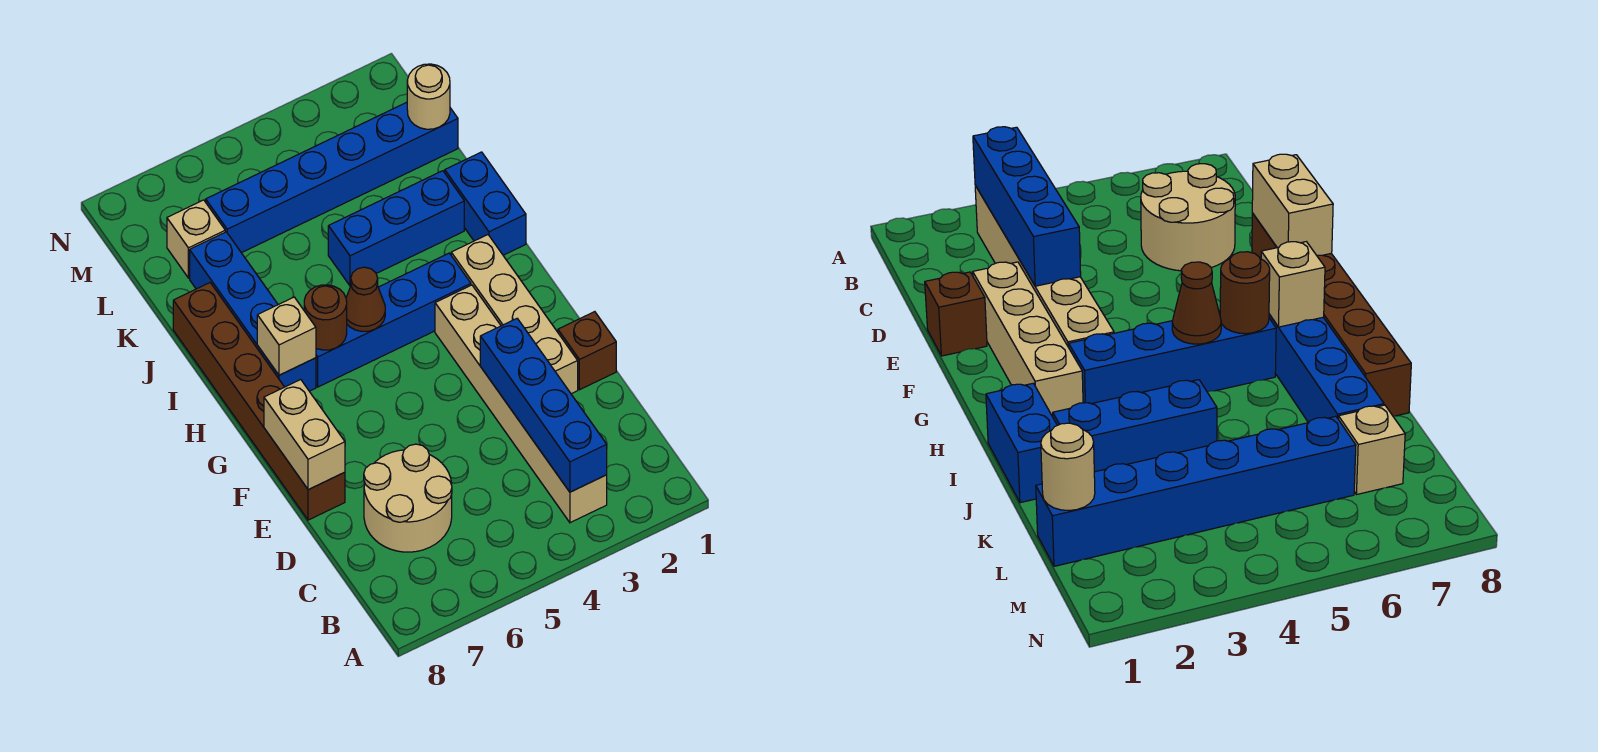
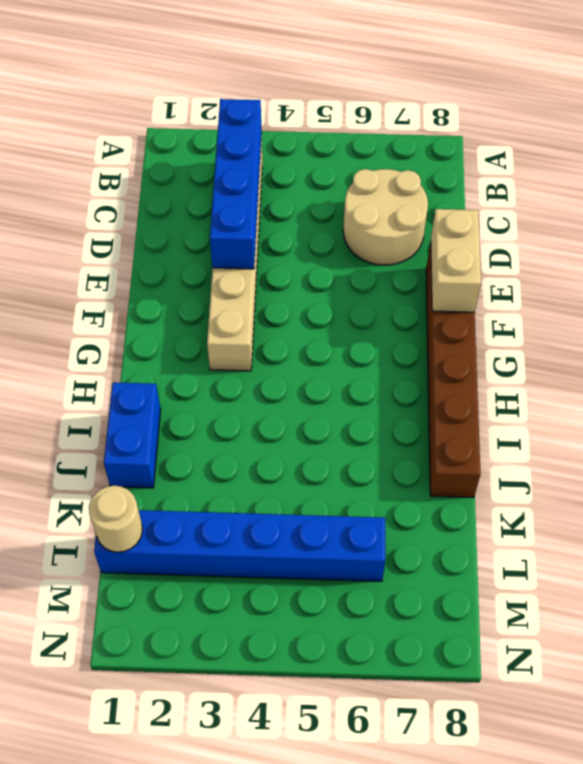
none -> brown 1x1 brick [558,312,616,390]
none -> tan 1x4 brick [451,235,578,394]
none -> blue 1x4 brick [316,253,471,387]

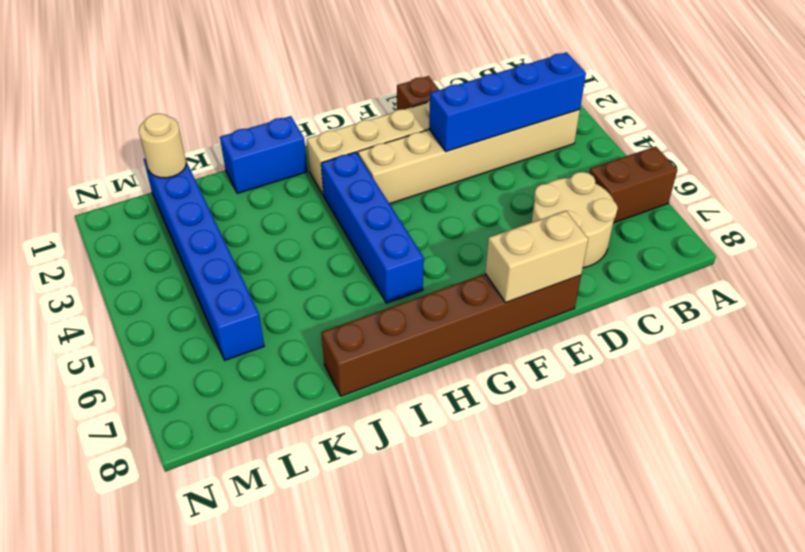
brown 1x2 brick [589,146,677,223] -> none
none -> blue 1x4 brick [190,232,316,391]
none -> blue 1x3 brick [328,171,464,286]
none -> tan 1x1 brick [167,200,225,278]

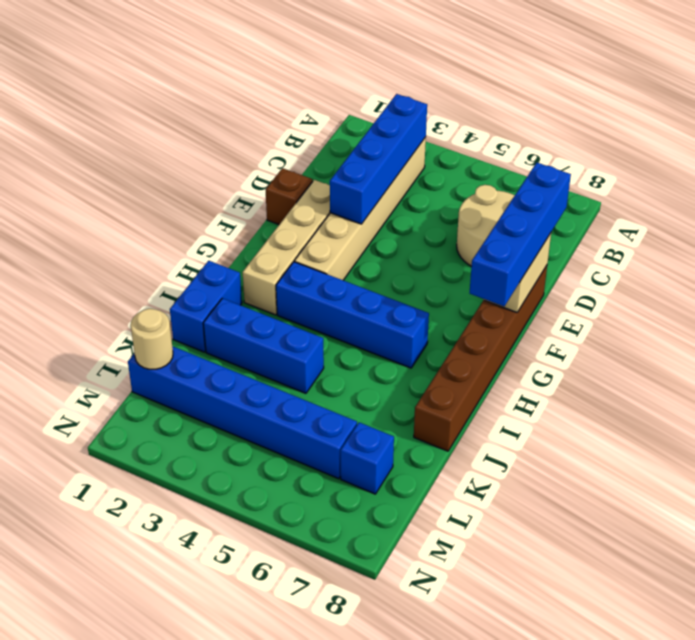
blue 1x4 brick [470,163,571,306] -> blue 1x4 brick moved to [190,232,316,391]
blue 1x1 brick [341,422,394,494] -> tan 1x1 brick [167,200,225,278]
none -> brown 1x1 cone [346,267,385,331]
none -> brown 1x1 round brick [304,285,347,350]
none -> tan 1x1 brick [257,297,316,375]

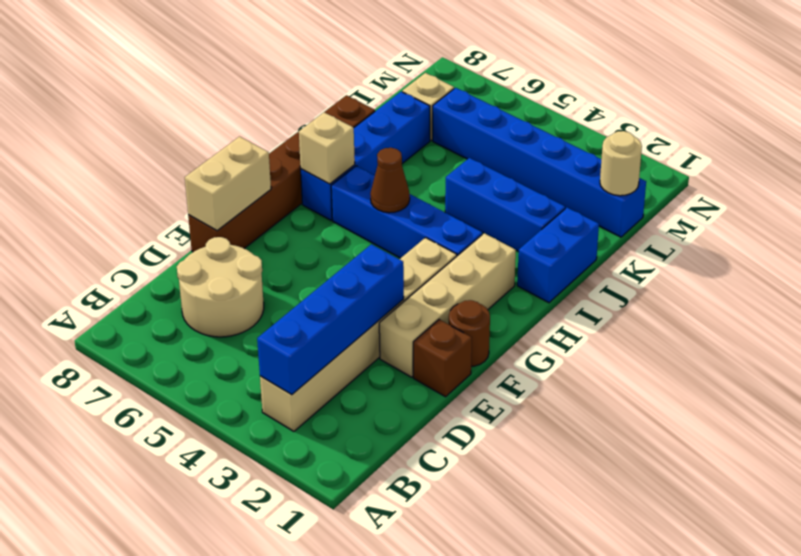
brown 1x1 round brick [449,300,490,366] -> brown 1x1 round brick moved to [304,285,347,350]

